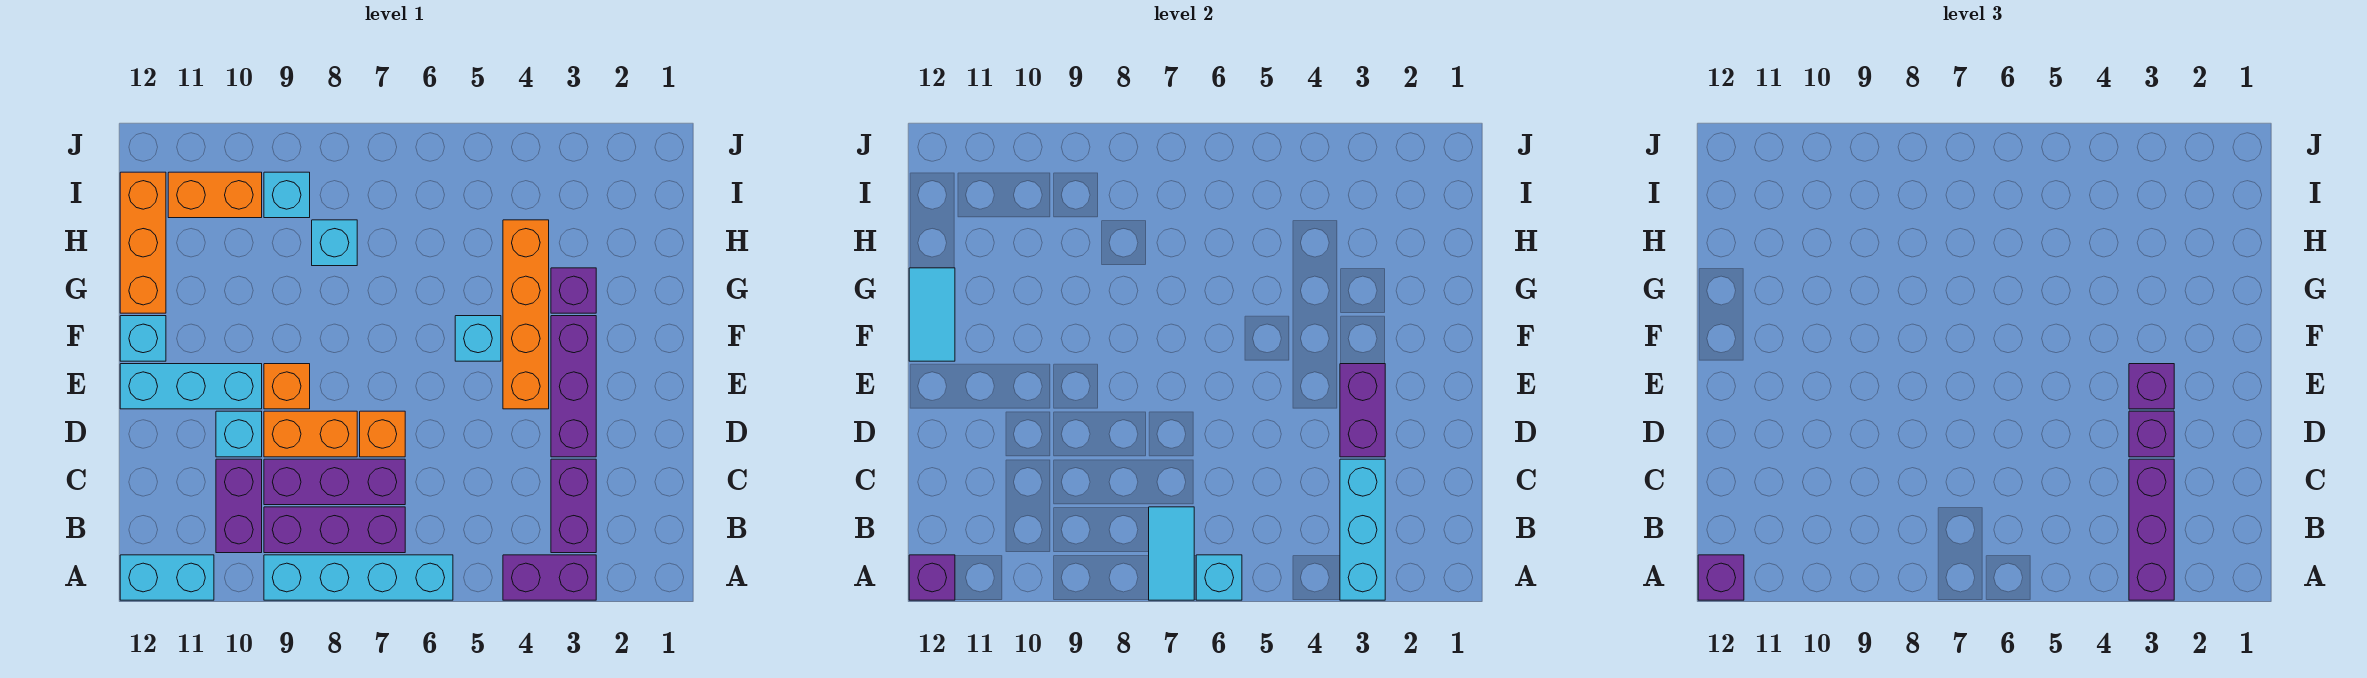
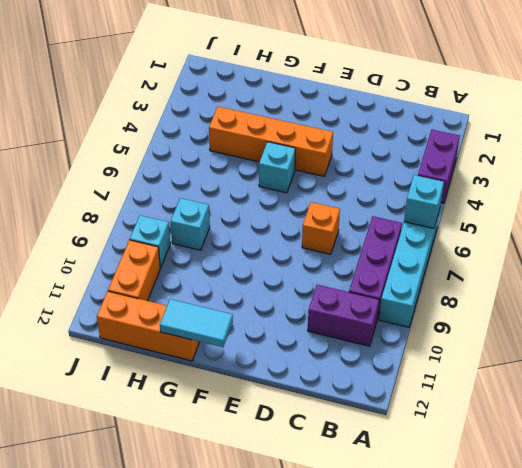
none -> cyan 1x2 brick [120,555,214,600]
none -> purple 1x2 brick [551,459,596,553]
none -> purple 1x3 brick [264,459,405,505]
none -> purple 1x3 brick [551,316,596,457]

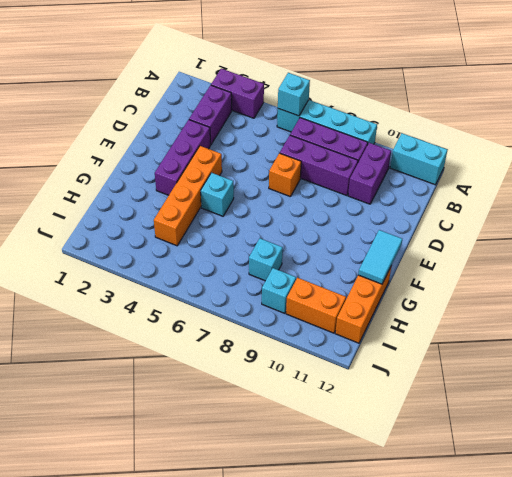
none -> orange 1x2 brick [264,411,357,457]
none -> cyan 1x1 brick [216,411,262,457]
none -> orange 1x1 brick [264,364,310,409]
none -> cyan 1x3 brick [120,364,262,409]

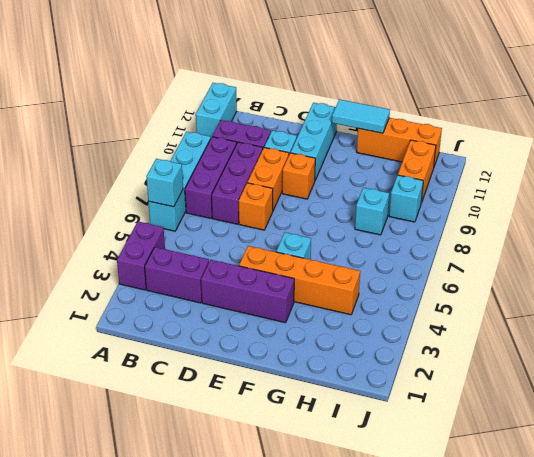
none -> cyan 1x1 brick [120,316,166,361]
none -> purple 1x1 brick [551,268,596,313]
none -> cyan 1x3 brick [1340,459,1385,600]
none -> cyan 1x2 tile [1149,507,1194,600]

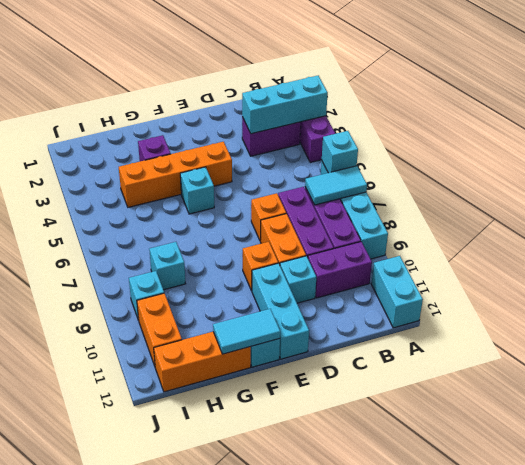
none -> purple 1x3 brick [551,316,596,457]
none -> purple 1x1 brick [909,555,955,600]
none -> purple 1x2 brick [1340,364,1385,457]
none -> purple 1x3 brick [2129,459,2174,600]

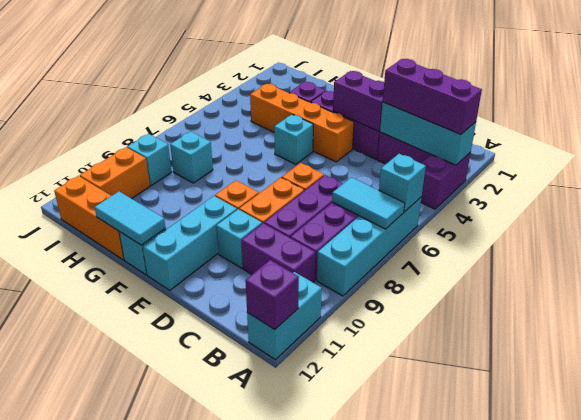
none -> purple 1x1 brick [1698,555,1744,600]
none -> purple 1x1 brick [2129,411,2174,457]
none -> purple 1x1 brick [2129,364,2174,409]

